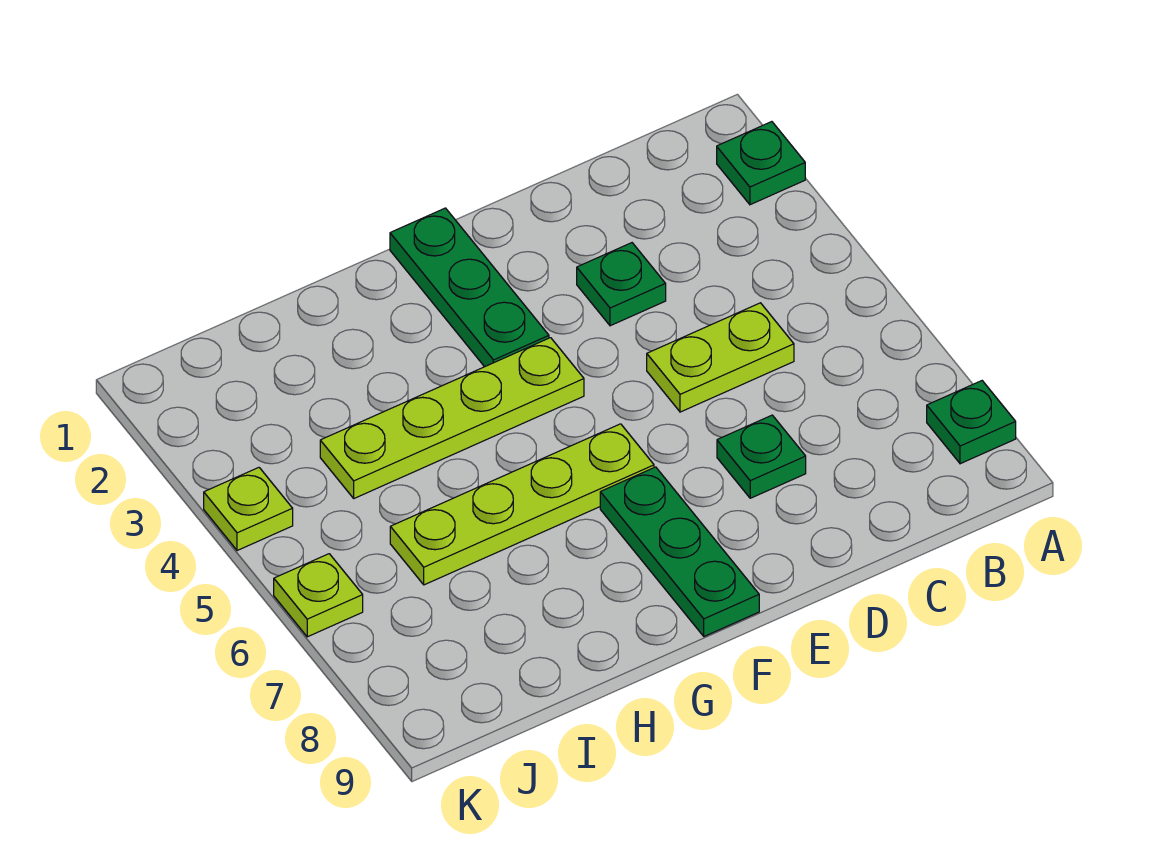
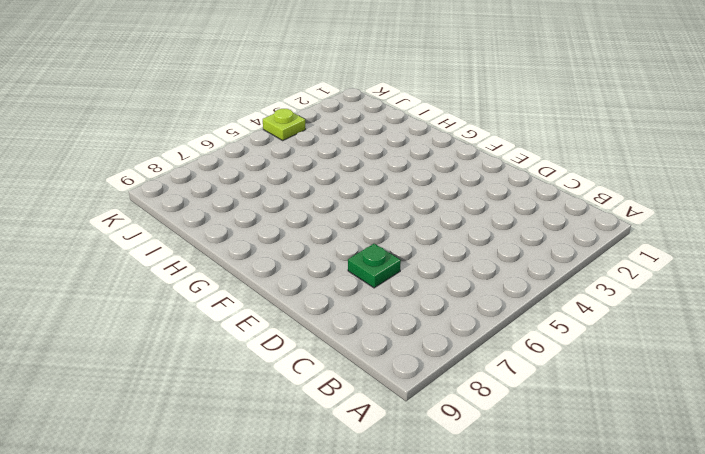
none -> green 1x1 plate [717,122,805,205]
none -> green 1x1 plate [927,381,1016,464]

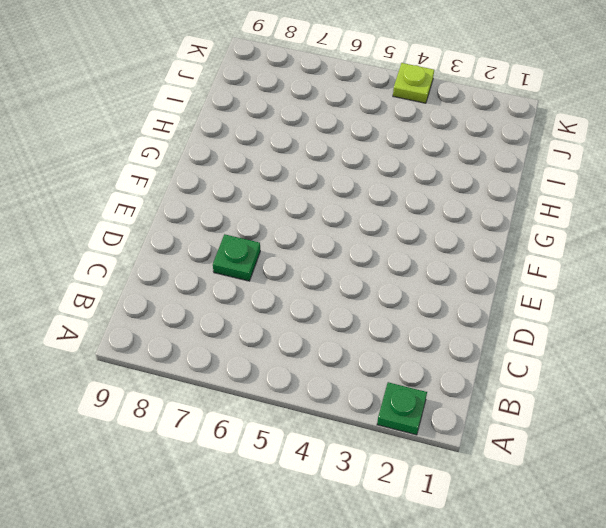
none -> green 1x1 plate [927,381,1016,464]
none -> lime 1x2 plate [647,303,794,412]

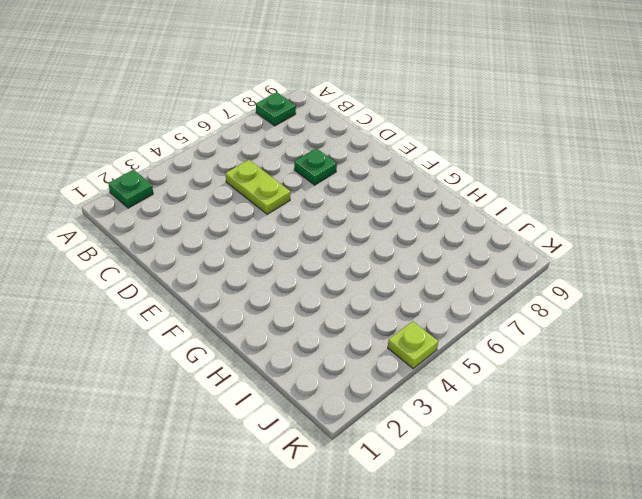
none -> green 1x1 plate [577,243,666,326]
none -> green 1x3 plate [390,208,549,367]

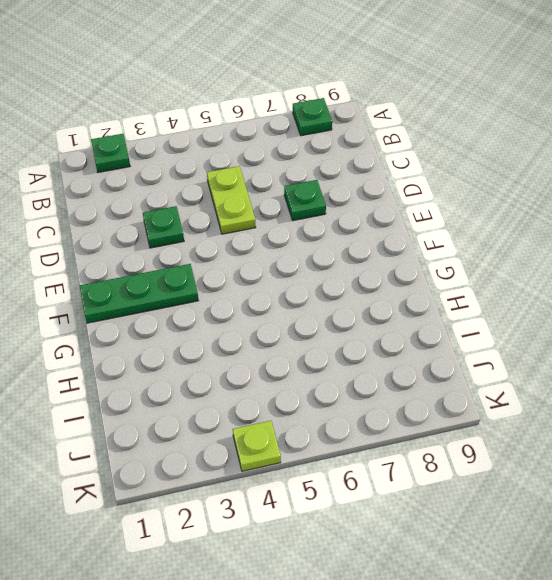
none -> lime 1x4 plate [320,338,584,498]
none -> lime 1x4 plate [390,424,654,585]

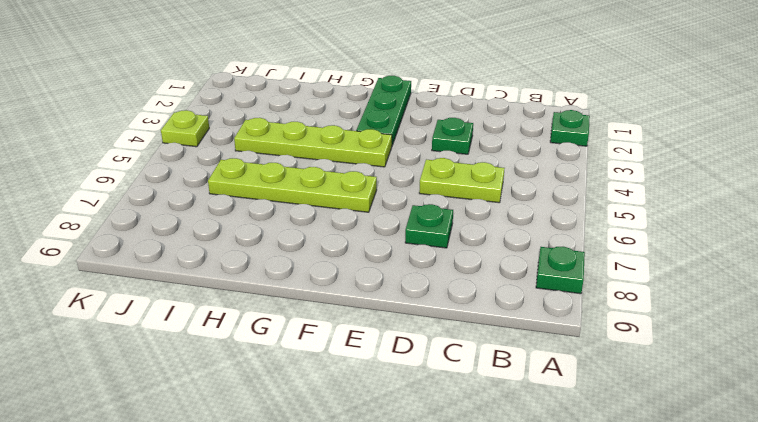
none -> green 1x3 plate [600,467,759,636]
none -> lime 1x1 plate [274,554,363,637]

